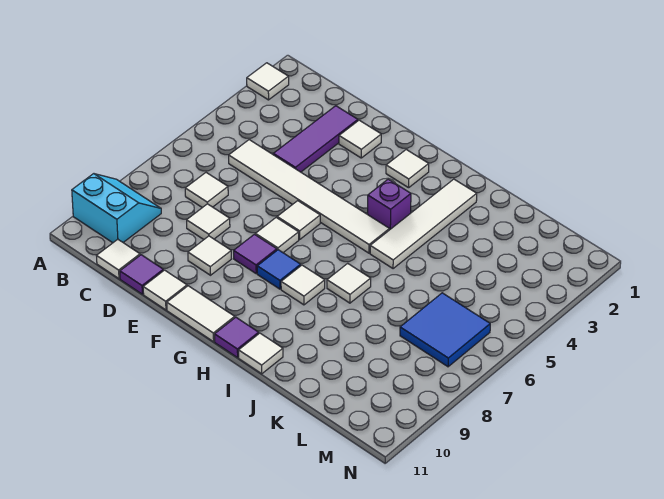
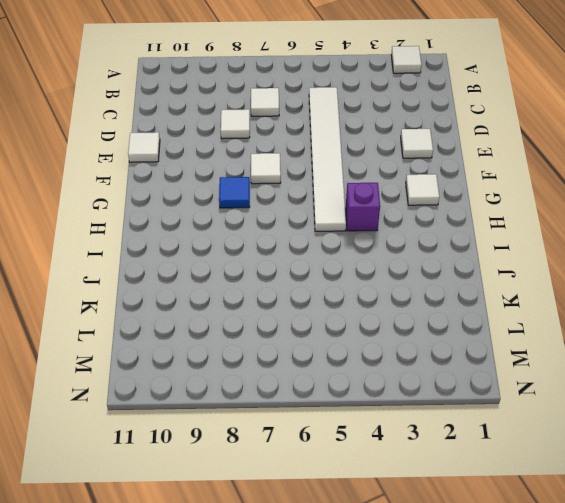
none -> cyan 2x2 slope [72,174,161,243]
none -> white 1x1 tile [97,239,140,279]
none -> purple 1x3 tile [273,106,358,172]

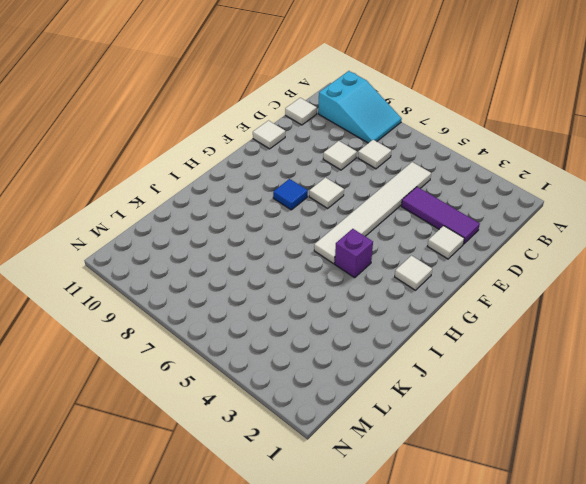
cyan 2x3 slope [318,71,402,143] -> cyan 2x2 slope [72,174,161,243]
none -> white 1x1 tile [247,63,289,100]
none -> purple 1x1 tile [120,255,163,294]
none -> white 1x1 tile [188,236,231,275]

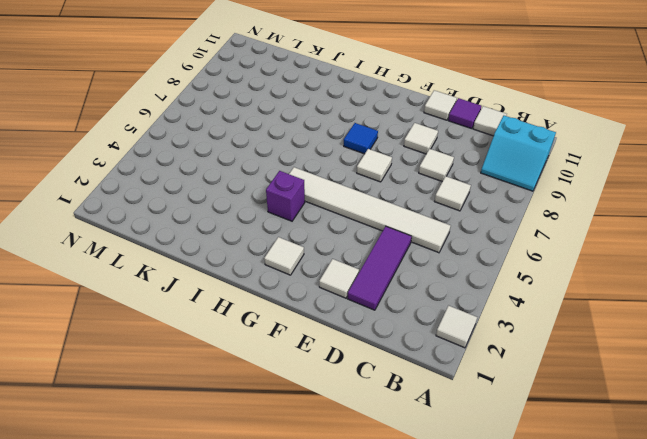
none -> white 1x1 tile [277,201,320,239]
none -> purple 1x1 tile [234,234,277,273]
none -> white 1x2 tile [167,286,235,342]

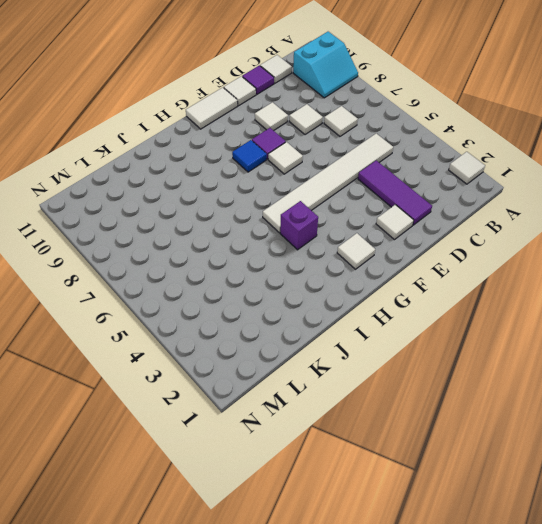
none -> white 1x1 tile [277,201,320,239]
none -> white 1x1 tile [281,265,325,305]
none -> purple 1x1 tile [215,317,259,358]

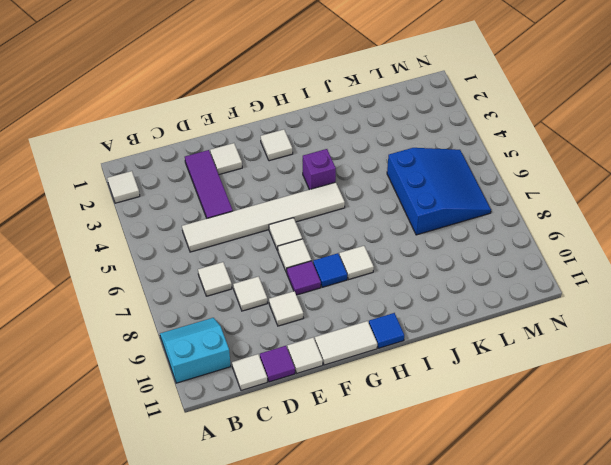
blue 1x1 tile [369,313,404,348] -> purple 1x1 tile [215,317,259,358]
blue 3x3 slope [387,148,491,235] -> blue 2x2 tile [400,293,490,367]
none -> white 1x4 tile [370,179,477,269]
none -> white 1x1 tile [327,263,371,303]
none -> white 1x1 tile [239,333,283,374]

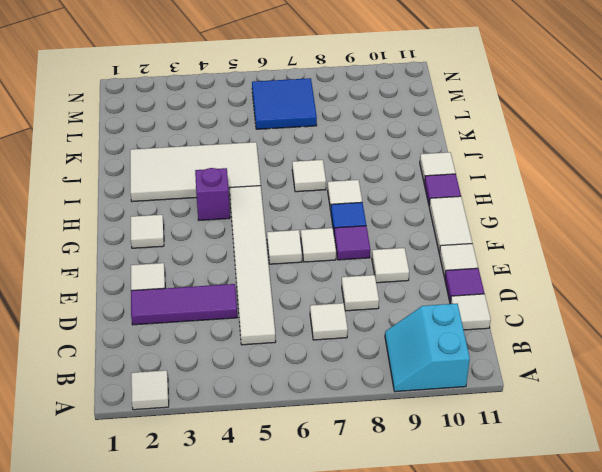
white 2x4 tile [130,142,261,202] -> white 1x4 tile [370,179,477,269]

